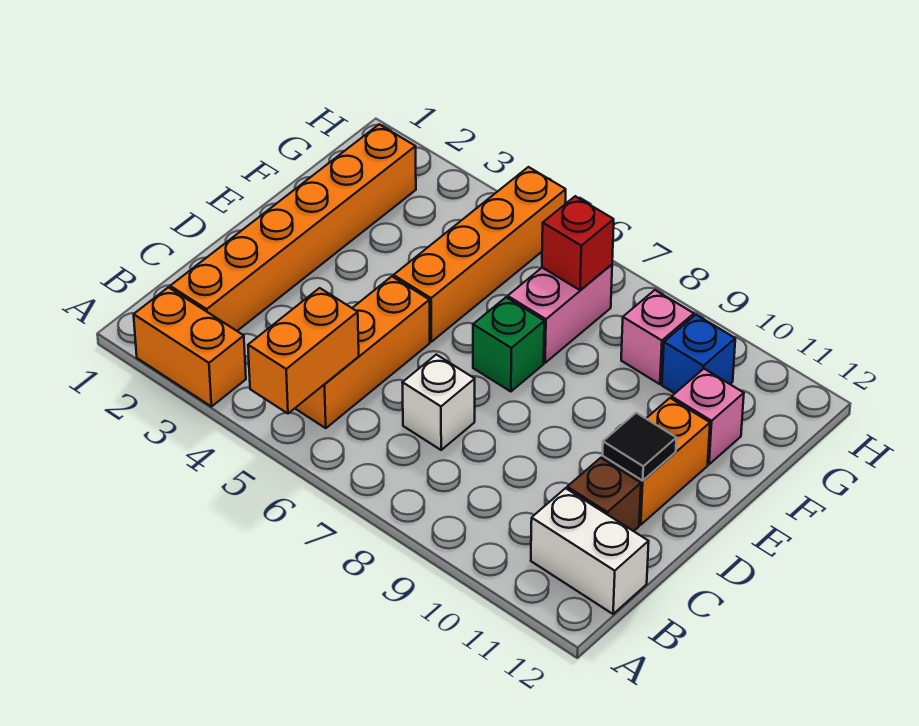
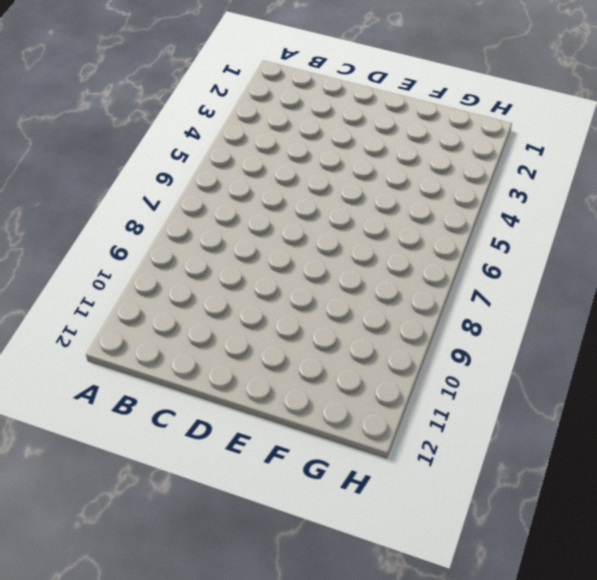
none -> orange 1x2 brick [134,287,246,407]
none -> orange 1x6 brick [170,124,416,331]
none -> orange 1x3 brick [295,277,430,428]

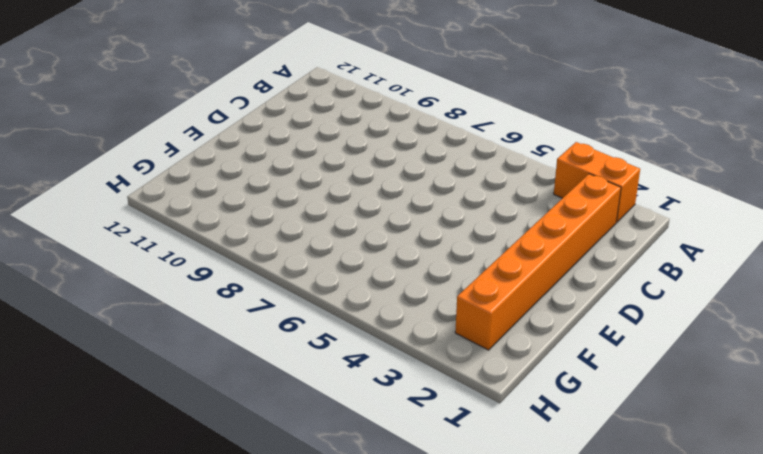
none -> orange 1x3 brick [295,277,430,428]
none -> white 1x2 brick [531,488,649,614]
none -> white 1x1 brick [402,355,475,450]

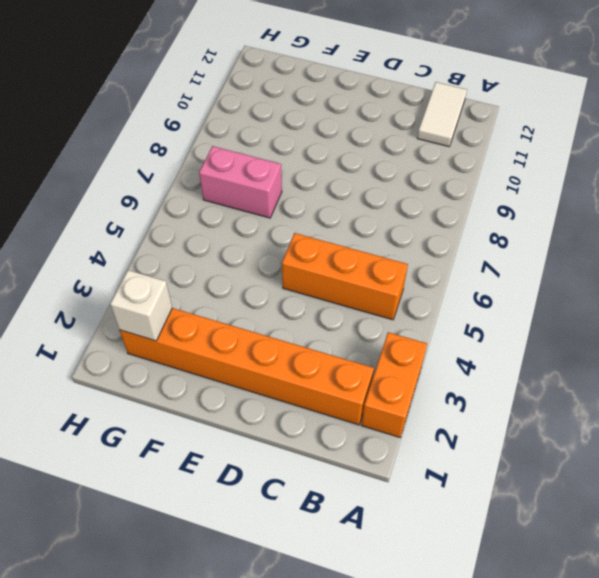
white 1x2 tile [417,82,467,147] -> white 1x2 brick [531,488,649,614]
white 1x1 brick [110,270,172,341] -> white 1x1 brick moved to [402,355,475,450]
none -> brown 1x1 brick [567,458,641,531]
none -> orange 1x2 brick [602,398,710,525]
none -> orange 1x4 brick [394,167,566,342]

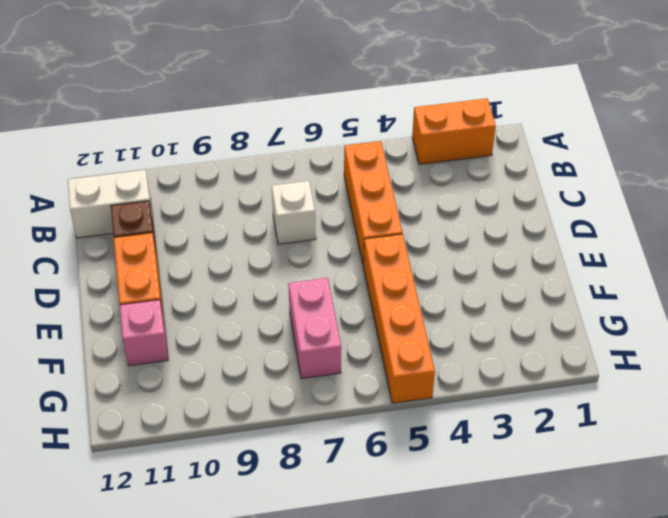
none -> orange 1x6 brick [170,124,416,331]
none -> green 1x1 brick [473,297,544,392]
none -> pink 1x1 brick [621,290,694,384]

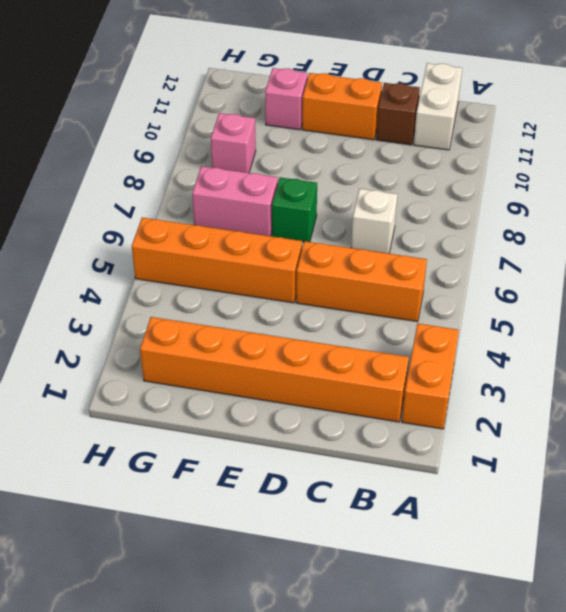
none -> blue 1x1 brick [662,315,735,393]
none -> orange 1x2 brick [248,288,359,413]
none -> black 1x1 tile [603,413,676,481]

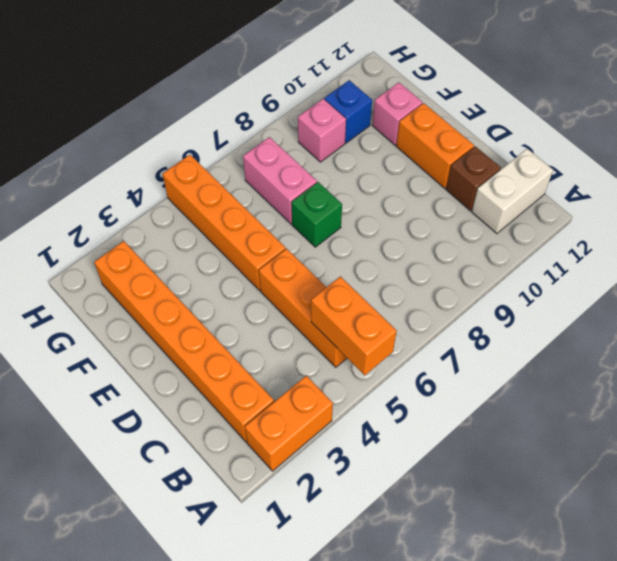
none -> white 1x1 brick [402,355,475,450]
none -> black 1x1 tile [603,413,676,481]
none -> red 1x1 brick [542,196,614,290]

